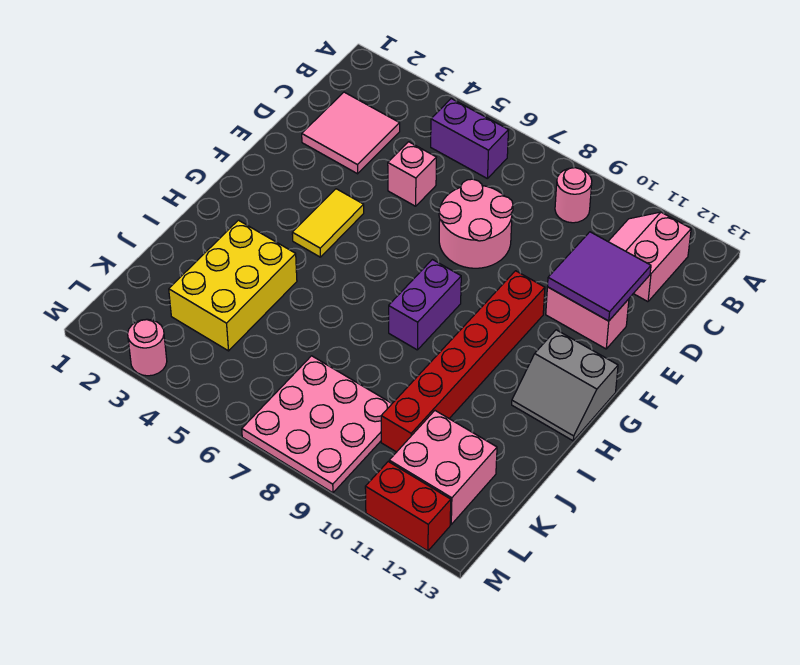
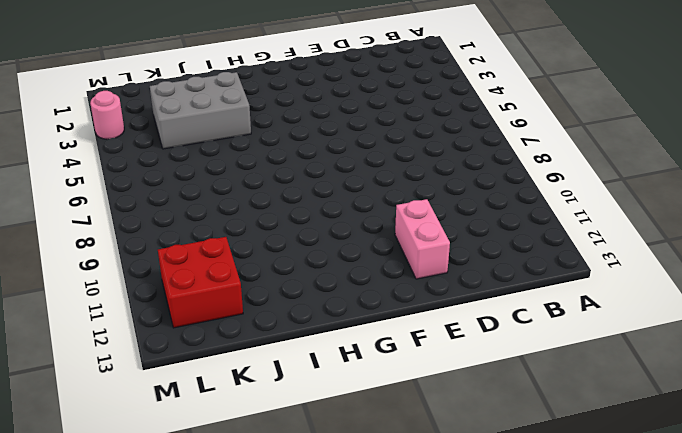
grey 2x3 brick [150,72,251,149] -> yellow 2x3 brick [169,220,297,351]
red 2x2 brick [158,237,243,328] -> pink 2x2 brick [389,411,497,524]
none -> purple 1x2 brick [431,99,509,179]
none -> pink 1x1 round brick [555,168,592,223]
none -> pink 2x2 slope [608,212,691,302]

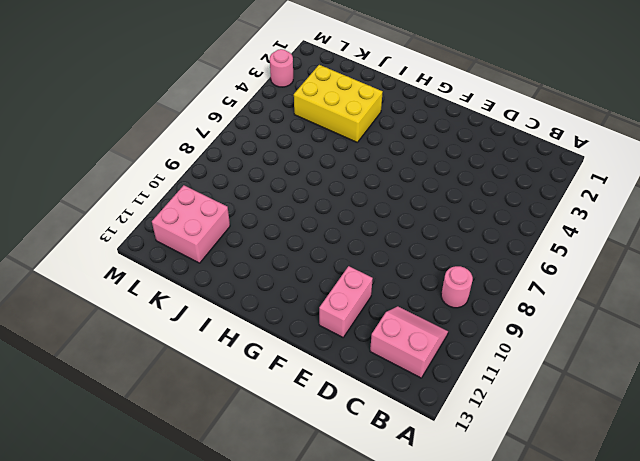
none -> purple 1x2 brick [431,99,509,179]
none -> pink 2x2 tile [302,92,400,174]
none -> pink 1x1 brick [388,142,437,206]

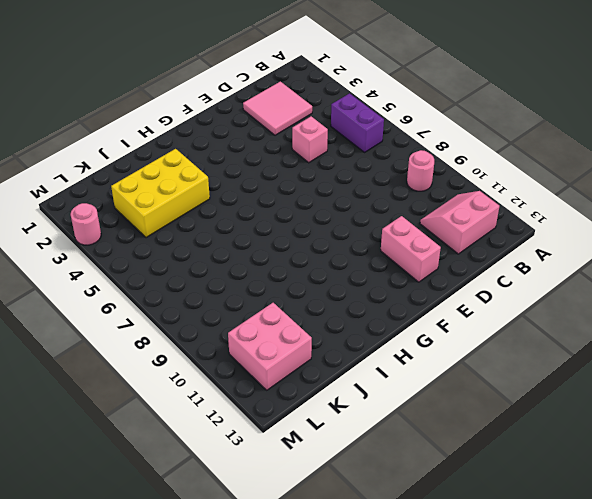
none -> pink 2x2 round brick [439,179,513,268]
none -> yellow 1x2 tile [292,189,364,257]
none -> red 1x6 brick [381,271,545,452]

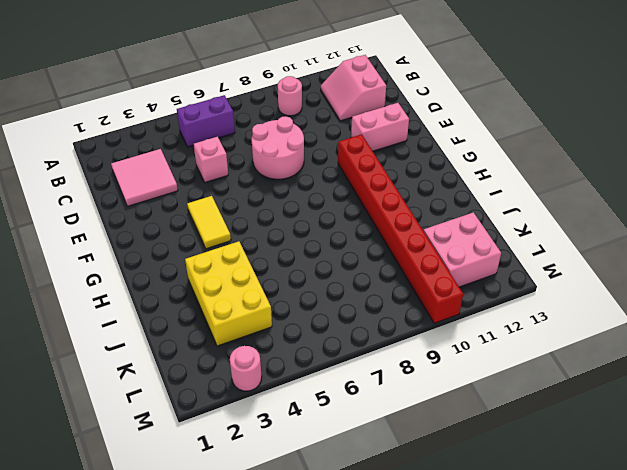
red 1x8 brick [338,134,463,323] -> red 1x6 brick [381,271,545,452]
none -> purple 1x2 brick [389,260,461,350]
none -> grey 2x2 slope [512,330,618,441]
none -> pink 3x3 plate [242,356,392,493]

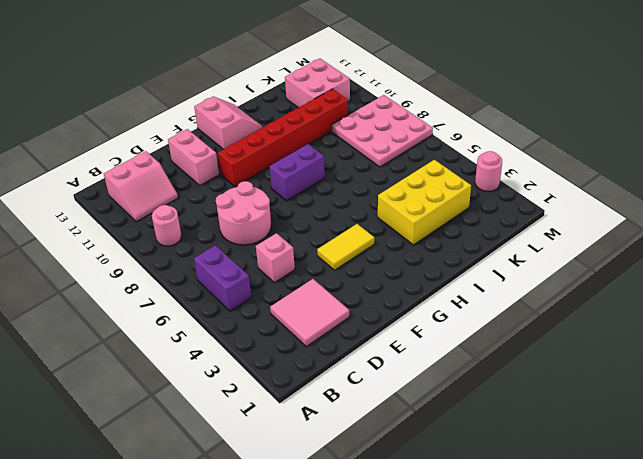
pink 2x2 slope [194,96,262,149] -> grey 2x2 slope [512,330,618,441]
none -> red 1x2 brick [365,462,451,551]
none -> purple 2x2 tile [548,232,651,321]

